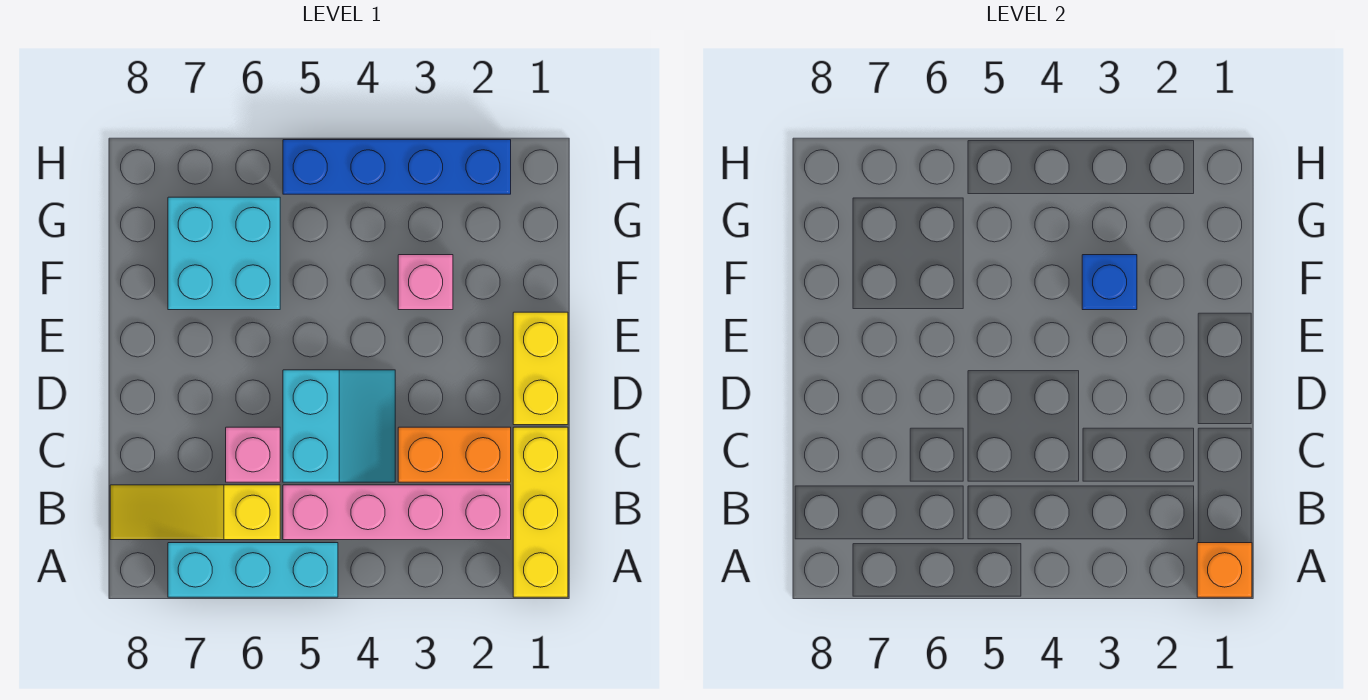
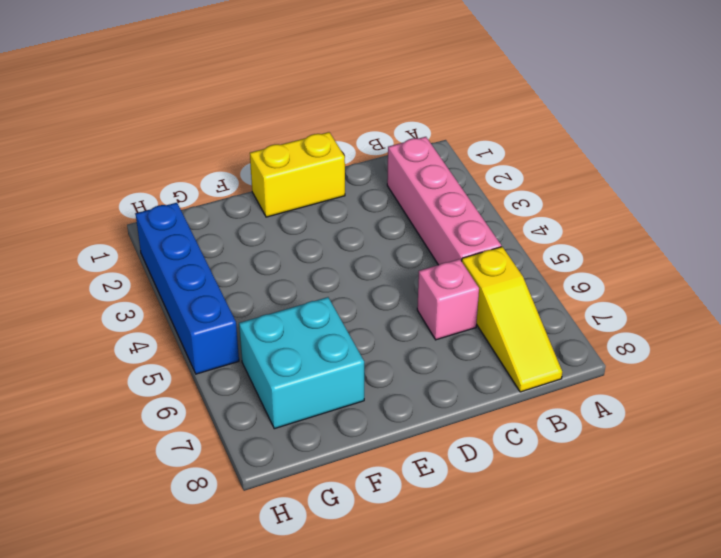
none -> yellow 1x3 brick [513,427,568,597]
none -> cyan 1x3 brick [168,543,338,597]
none -> orange 1x2 brick [398,427,511,482]

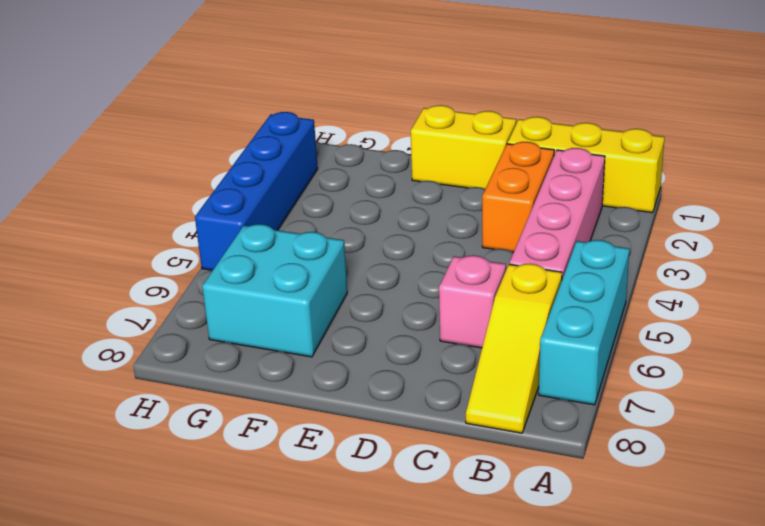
none -> cyan 2x2 slope [283,370,395,482]
none -> pink 1x1 brick [398,255,453,310]
none -> orange 1x1 brick [1197,543,1252,597]

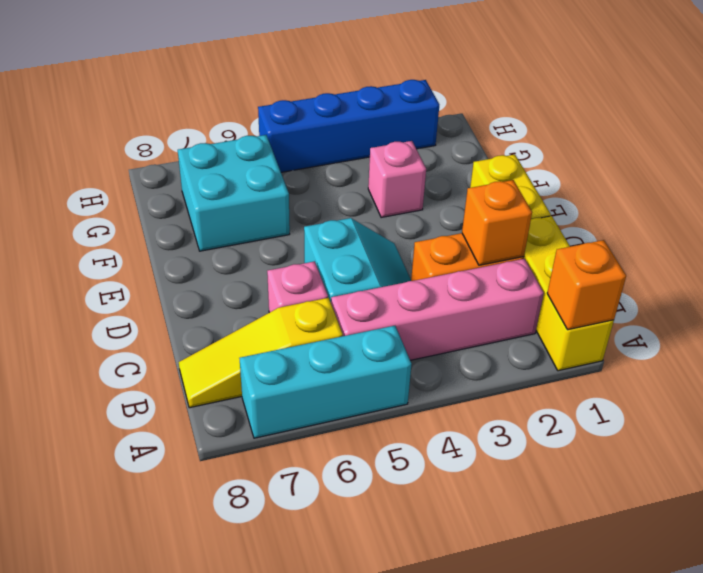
orange 1x1 brick [462,180,532,265] -> none
none -> blue 1x1 brick [1082,255,1137,310]

